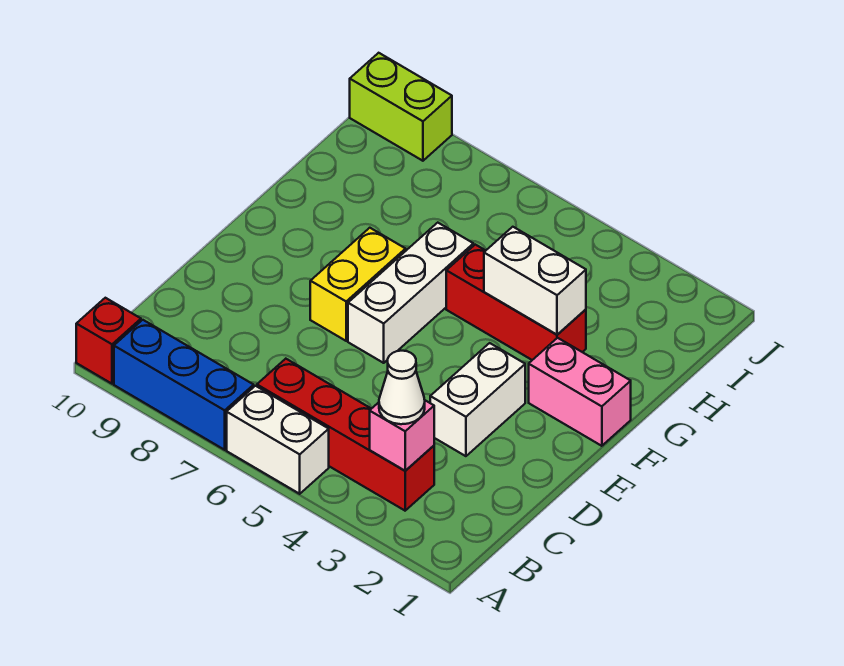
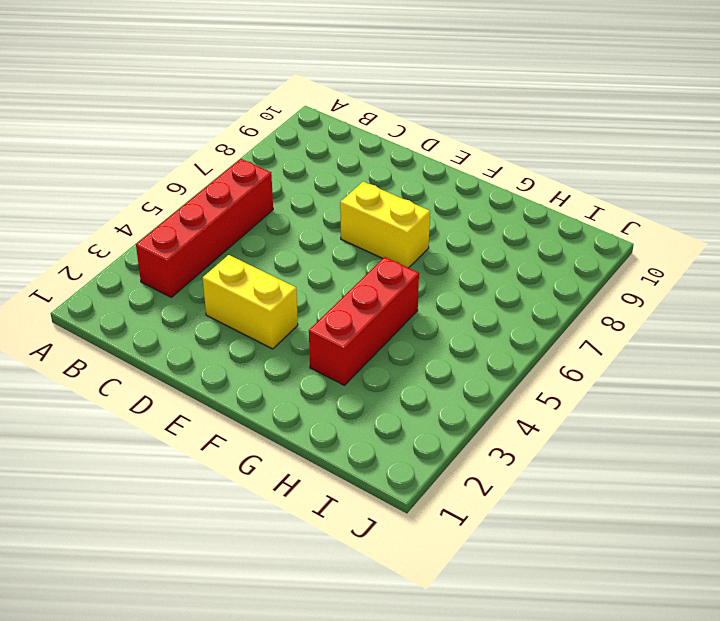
yellow 1x2 brick [203,255,298,349] -> white 1x2 brick [430,343,525,456]
none -> white 1x2 brick [227,386,329,494]
none -> blue 1x3 brick [114,320,254,450]
none -> red 1x1 brick [76,298,141,384]

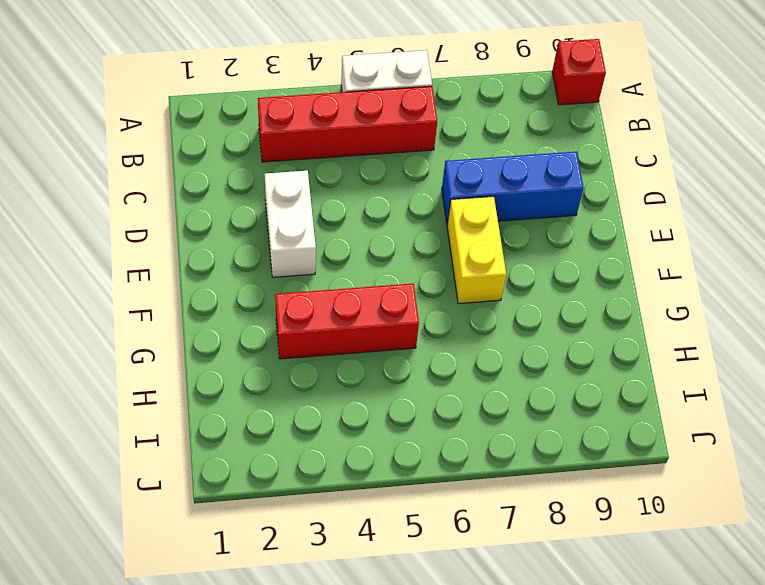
blue 1x3 brick [442,152,584,224] -> blue 1x3 brick moved to [114,320,254,450]
none -> white 1x3 brick [348,223,473,363]
none -> pink 1x2 brick [529,338,631,446]
none -> lime 1x2 brick [350,53,452,161]

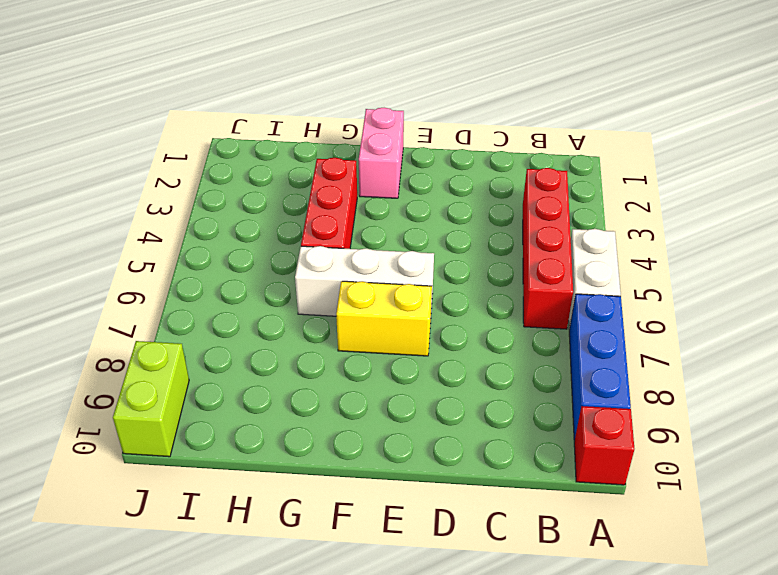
none -> white 1x2 brick [430,343,525,456]
none -> pink 1x1 brick [370,400,434,471]
none -> white 1x2 brick [484,227,586,335]

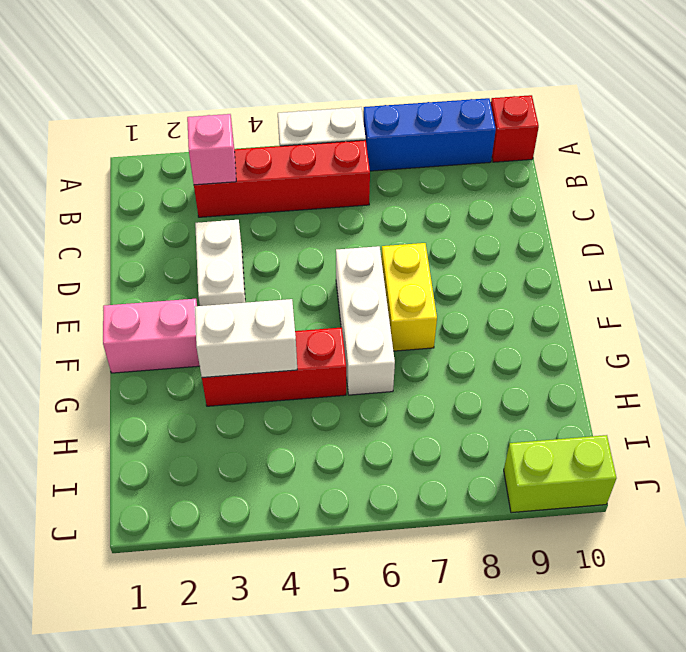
none -> white 1x1 cone [379,351,425,424]

